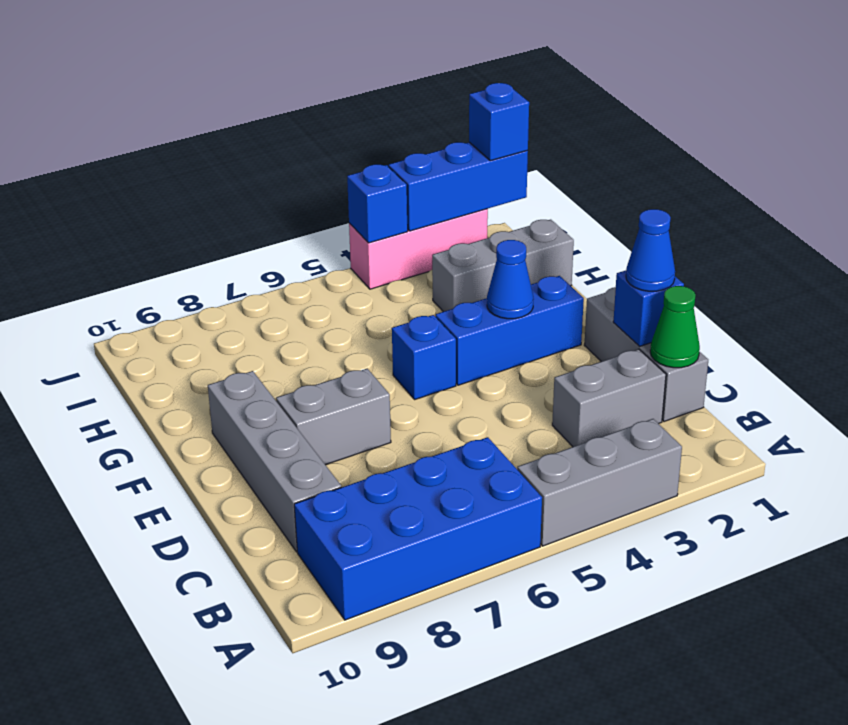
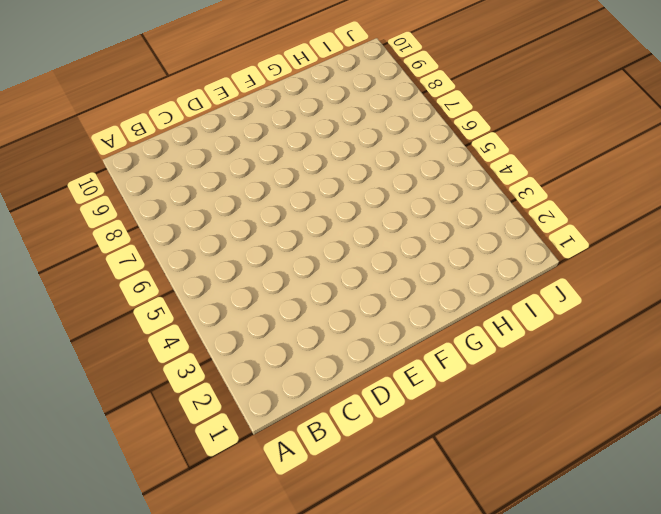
none -> grey 1x3 brick [517,419,682,546]
none -> blue 2x4 brick [294,437,542,620]
none -> grey 1x3 brick [584,287,708,422]

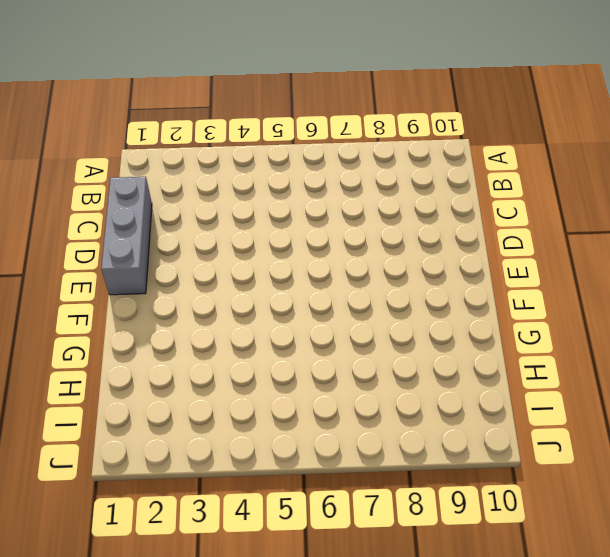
none -> grey 1x3 brick [517,419,682,546]
none -> blue 2x4 brick [294,437,542,620]
none -> grey 1x2 brick [552,349,666,447]

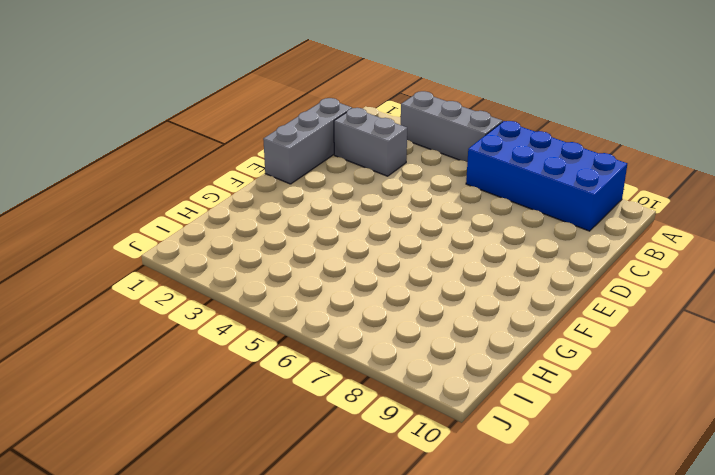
none -> grey 1x4 brick [208,371,341,552]
none -> grey 1x2 brick [276,369,391,465]
none -> blue 1x3 brick [436,276,584,385]

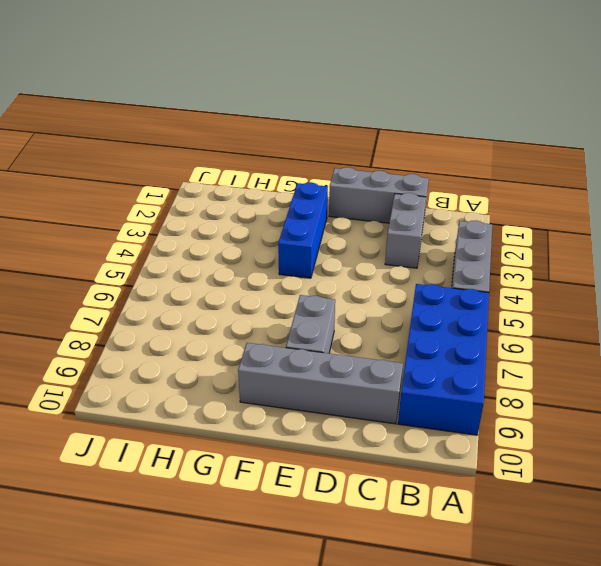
none -> blue 1x1 brick [392,315,456,400]
none -> grey 1x3 brick [432,220,574,312]
none -> pink 1x3 brick [349,209,488,289]

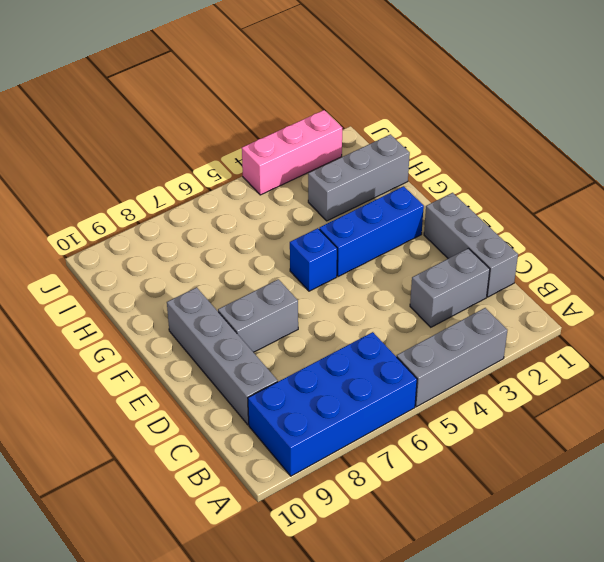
none -> green 1x1 cone [650,286,700,368]
none -> blue 1x1 brick [613,270,684,347]
none -> blue 1x1 cone [487,240,533,319]

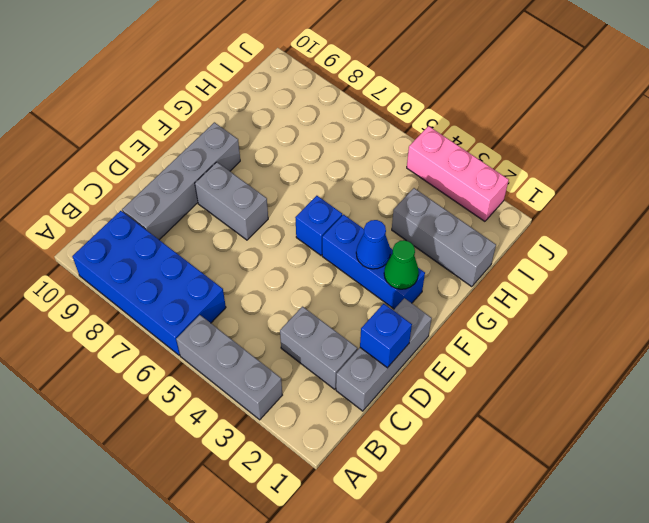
green 1x1 cone [384,240,419,289] -> green 1x1 cone moved to [650,286,700,368]
none -> blue 1x3 brick [389,142,528,231]
none -> blue 1x1 brick [347,164,408,243]
none -> blue 1x1 cone [626,209,675,291]

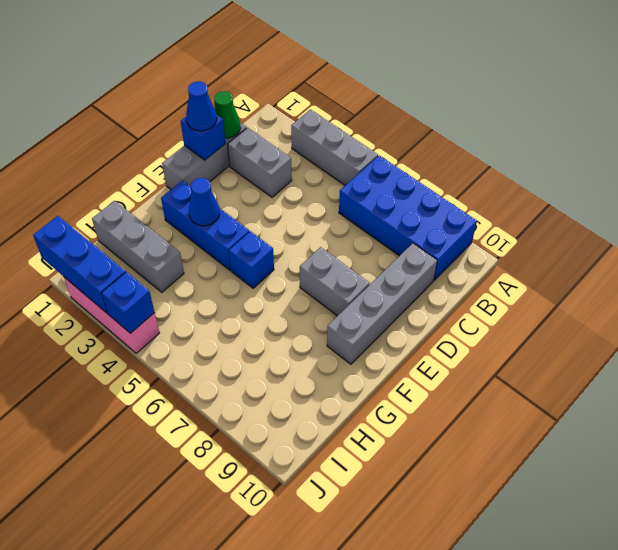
none -> blue 1x1 brick [469,83,529,161]

